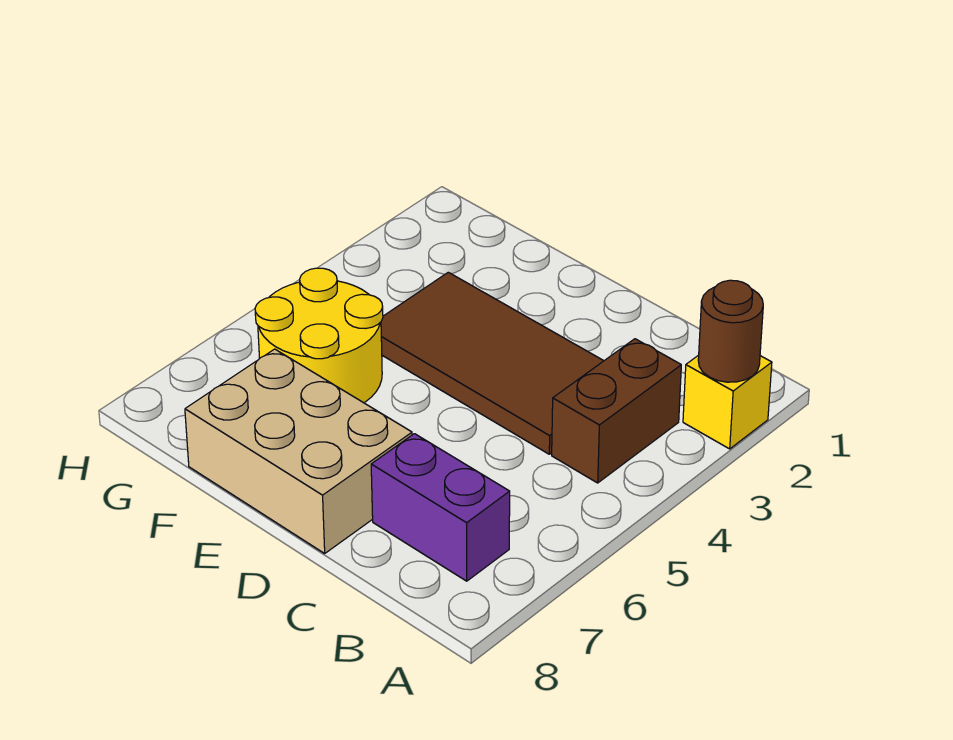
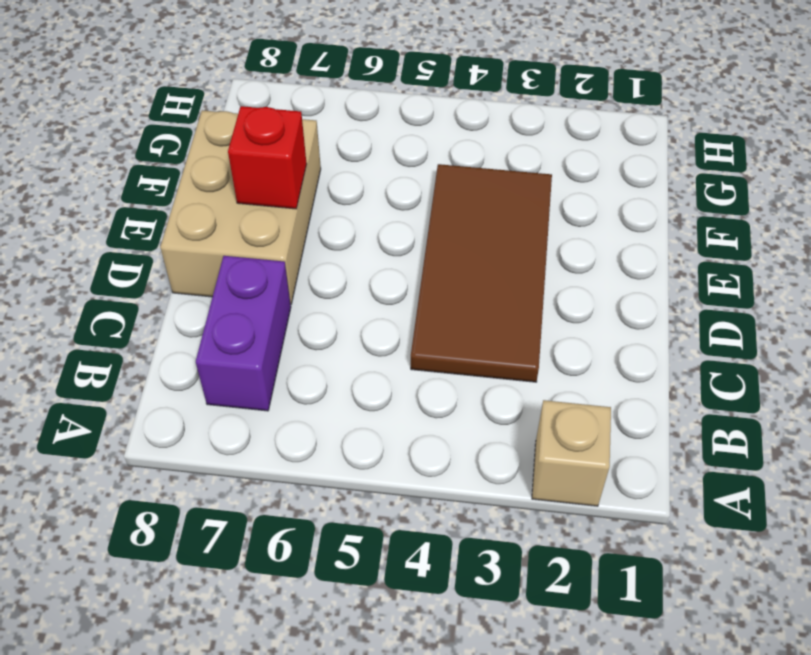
tan 1x1 brick [532,400,611,506] -> yellow 1x1 brick [683,355,772,449]
red 1x1 brick [228,106,307,209] -> none
none -> brown 1x2 brick [552,339,681,483]
none -> yellow 2x2 round brick [255,268,383,403]

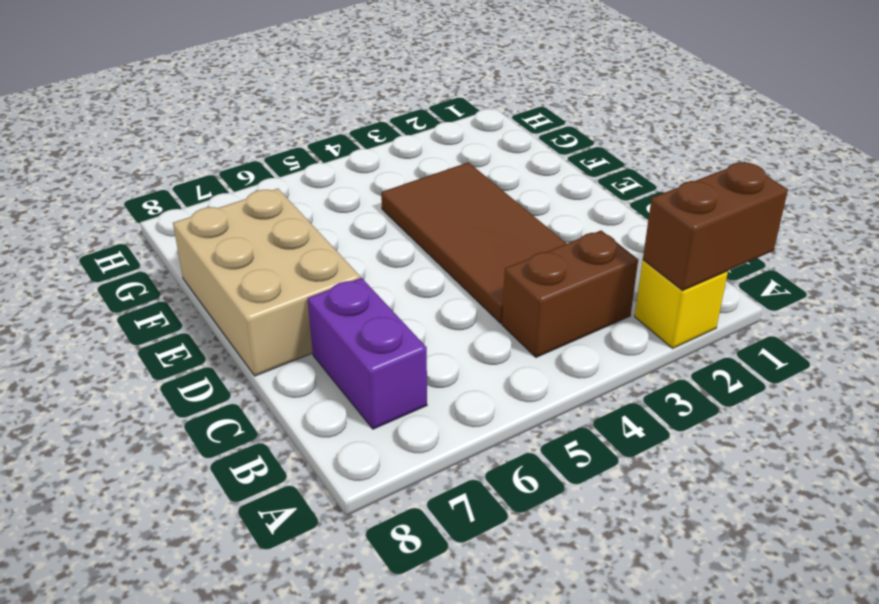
brown 1x2 brick [643,162,788,290] -> brown 1x1 round brick [698,280,763,382]
none -> yellow 2x2 round brick [255,268,383,403]

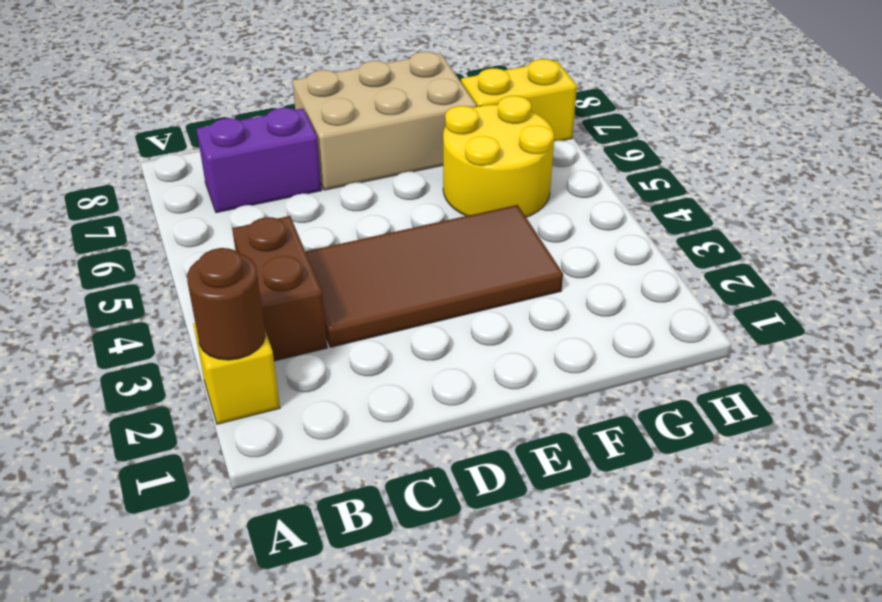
yellow 1x2 brick [461,59,577,141] -> none

